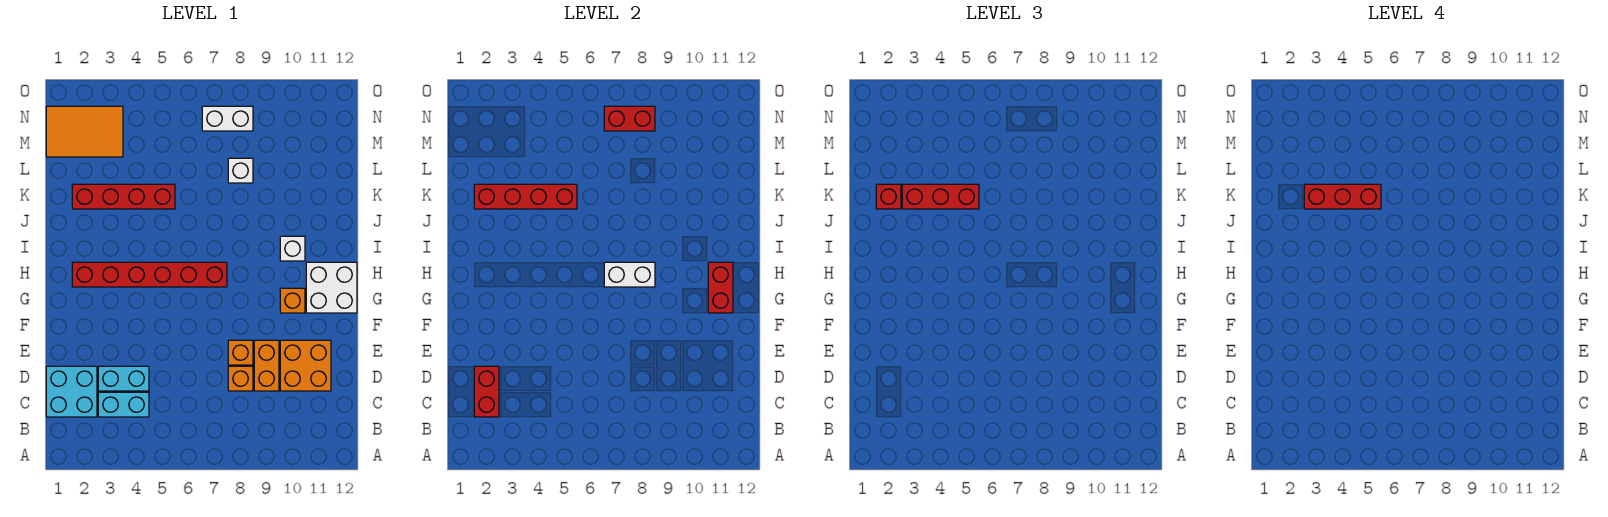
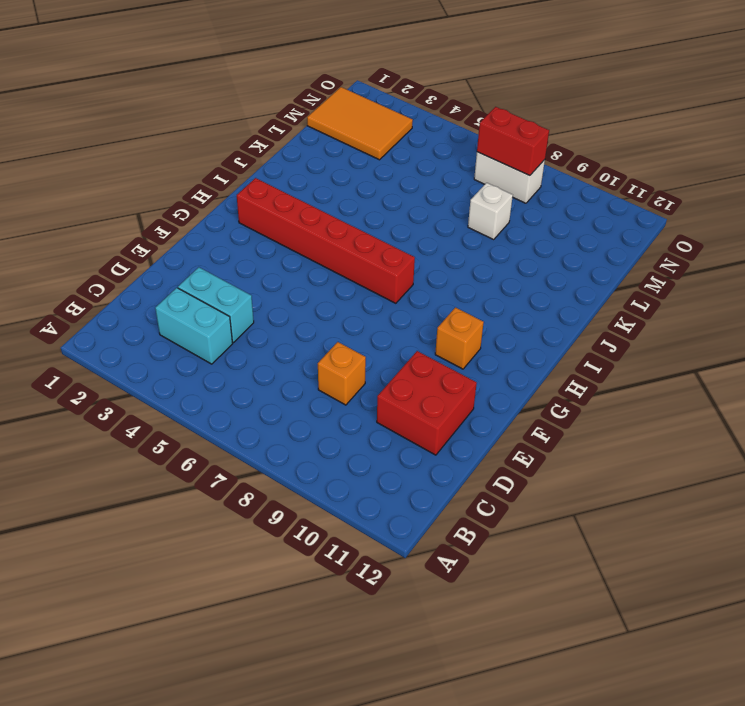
red 2x2 brick [377,351,477,455] -> orange 2x2 brick [280,340,331,391]
none -> cyan 2x2 brick [46,366,97,417]
none -> orange 1x2 brick [254,340,279,391]
none -> orange 1x1 brick [228,340,253,365]

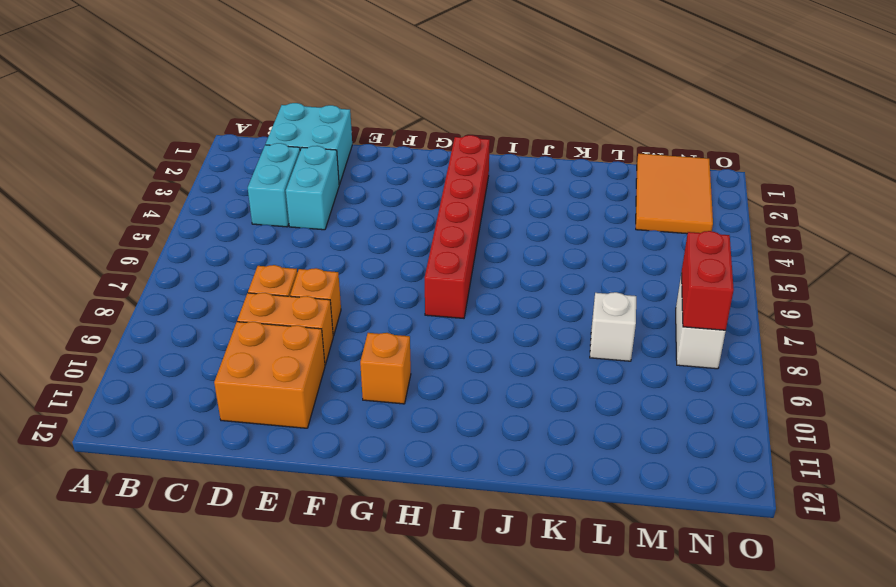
none -> white 2x2 brick [306,262,357,313]
none -> white 1x1 brick [280,236,305,261]
none -> red 1x4 brick [72,184,175,209]

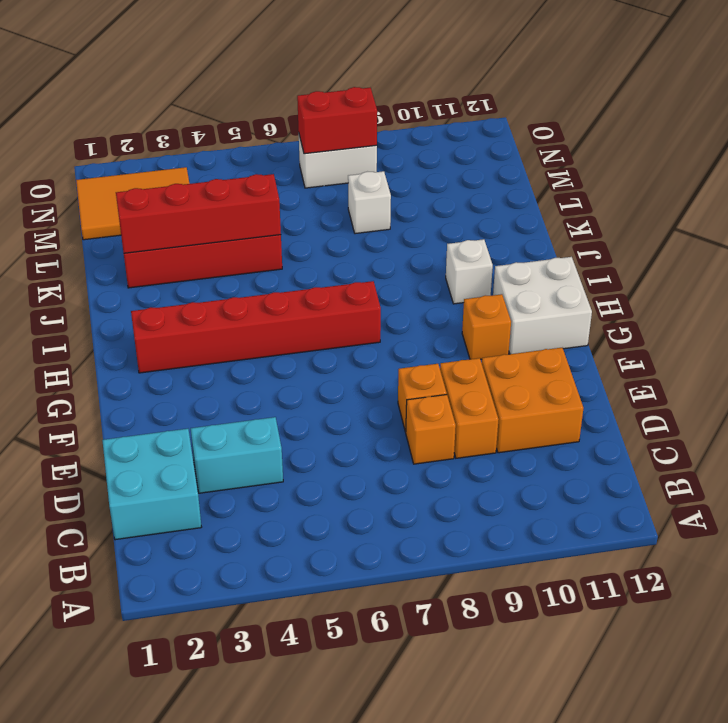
none -> cyan 1x2 brick [98,392,149,417]
none -> red 1x2 brick [474,366,499,417]
none -> red 1x2 brick [708,262,733,313]

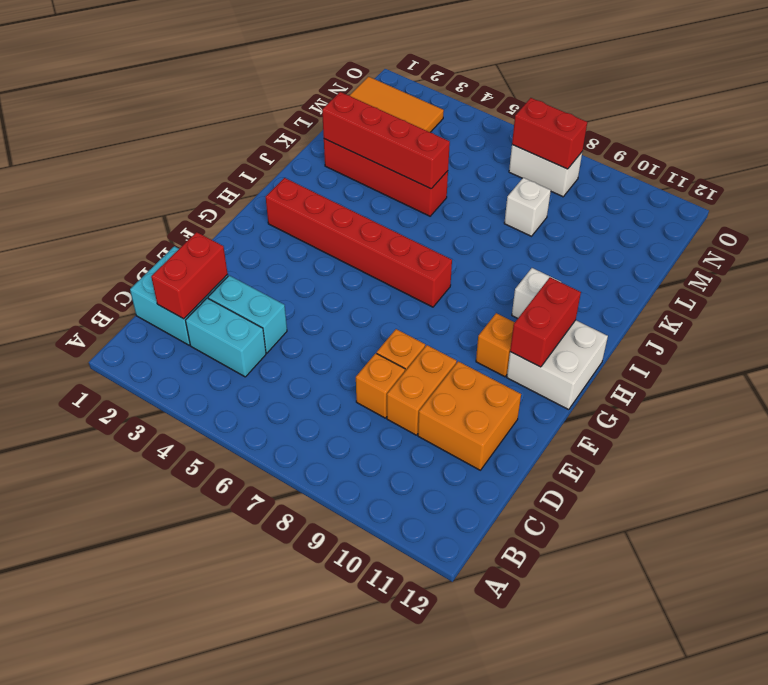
none -> white 1x2 brick [604,262,655,287]
none -> red 1x1 brick [876,184,901,209]
none -> red 1x3 brick [902,184,979,209]

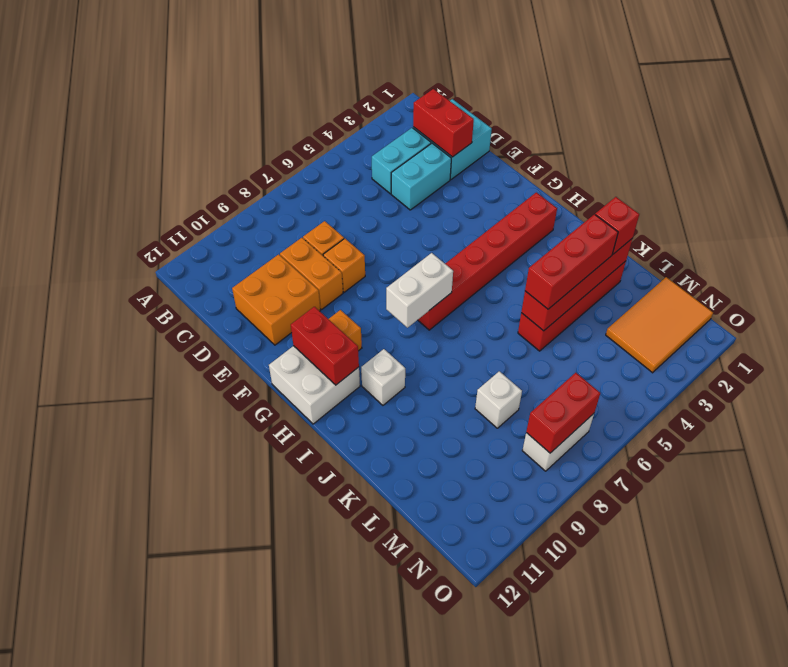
none -> red 1x3 brick [1304,184,1381,209]

